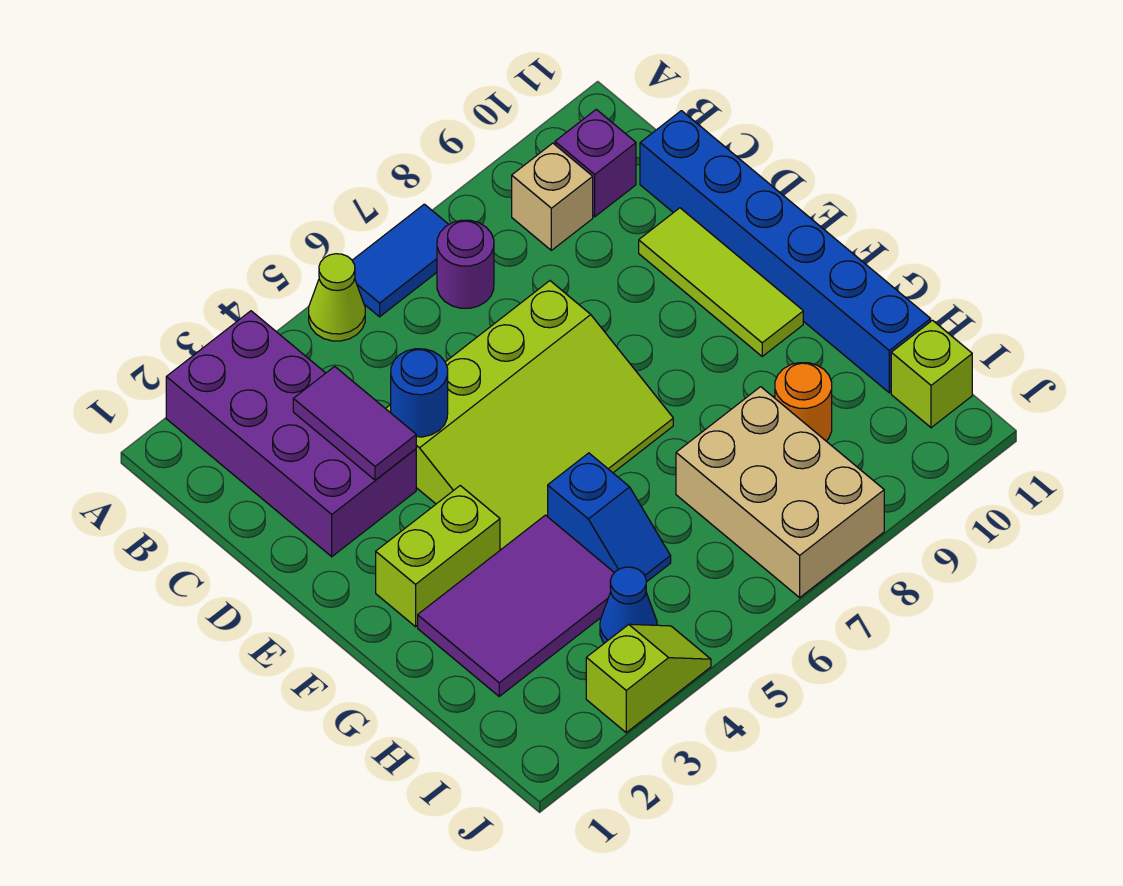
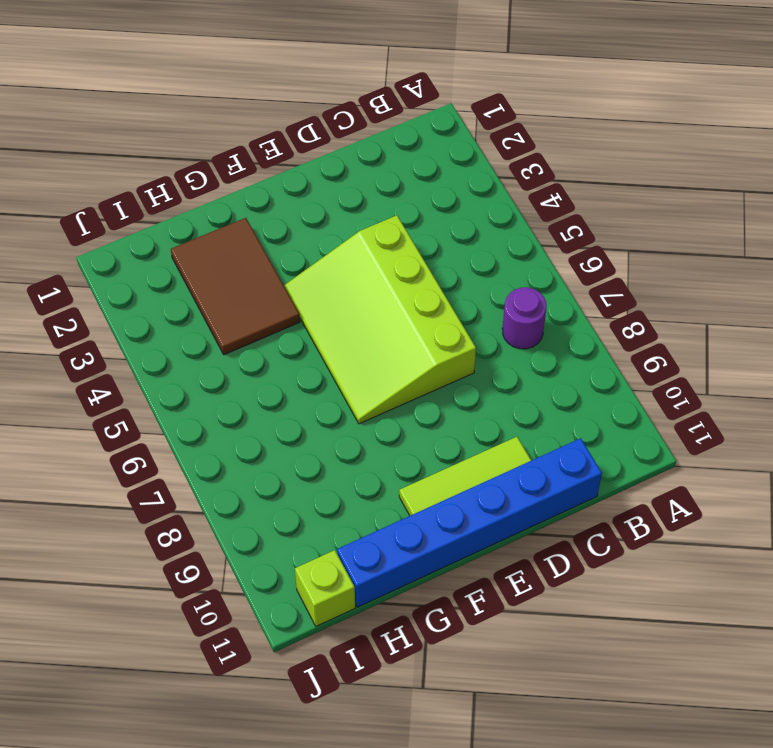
brown 2x3 tile [171,218,300,355] -> purple 2x3 tile [418,515,614,696]
none -> purple 2x4 brick [166,311,416,557]
none -> lime 1x1 cone [309,254,365,341]
none -> blue 1x2 tile [352,204,449,317]

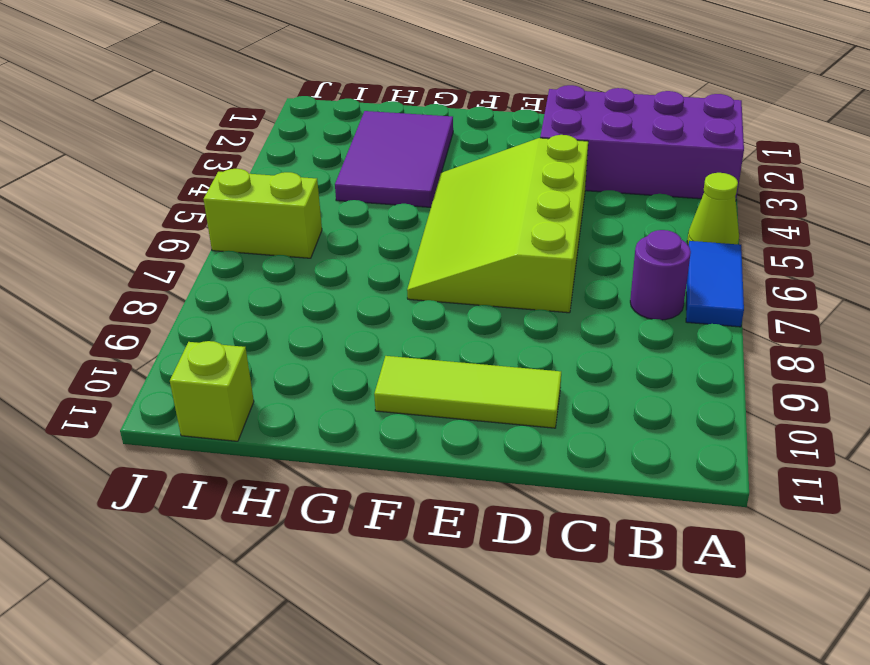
lime 1x2 brick [204,169,322,258] -> lime 1x2 brick turned to [376,486,500,627]
none -> tan 1x1 brick [512,143,593,250]
none -> purple 1x1 brick [555,109,636,217]
none -> blue 1x6 brick [640,111,931,393]

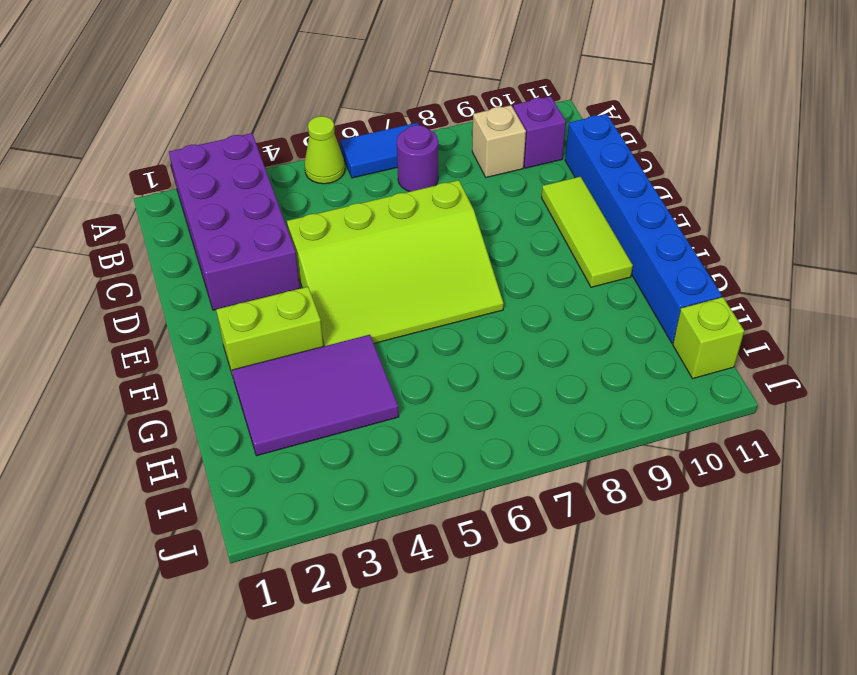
none -> blue 1x2 slope [547,453,671,582]
none -> tan 2x3 brick [676,387,884,597]
none -> orange 1x1 round brick [775,363,832,441]

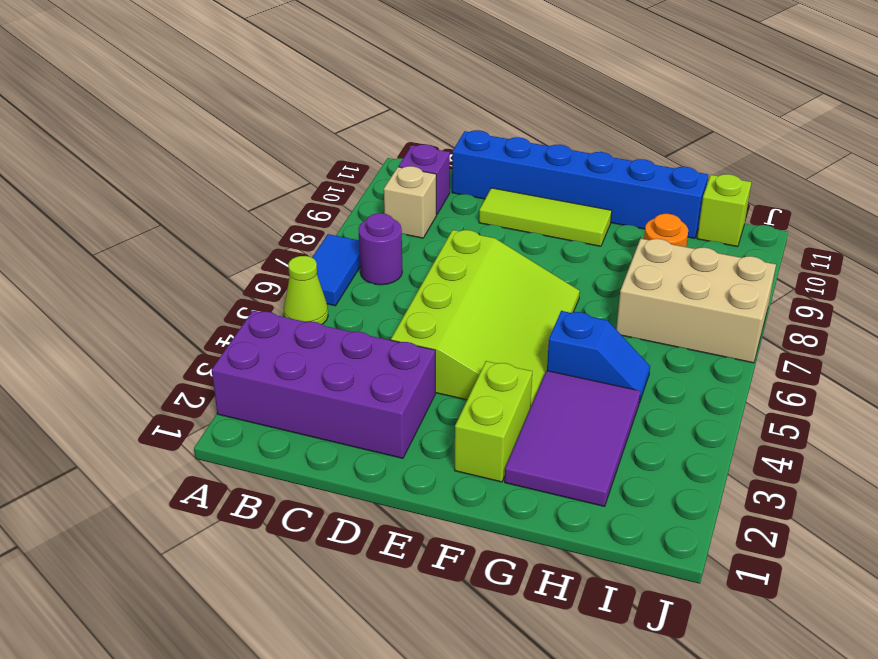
none -> blue 1x1 cone [600,567,657,643]
none -> lime 1x2 slope [586,624,711,732]
none -> purple 1x2 tile [293,366,416,480]

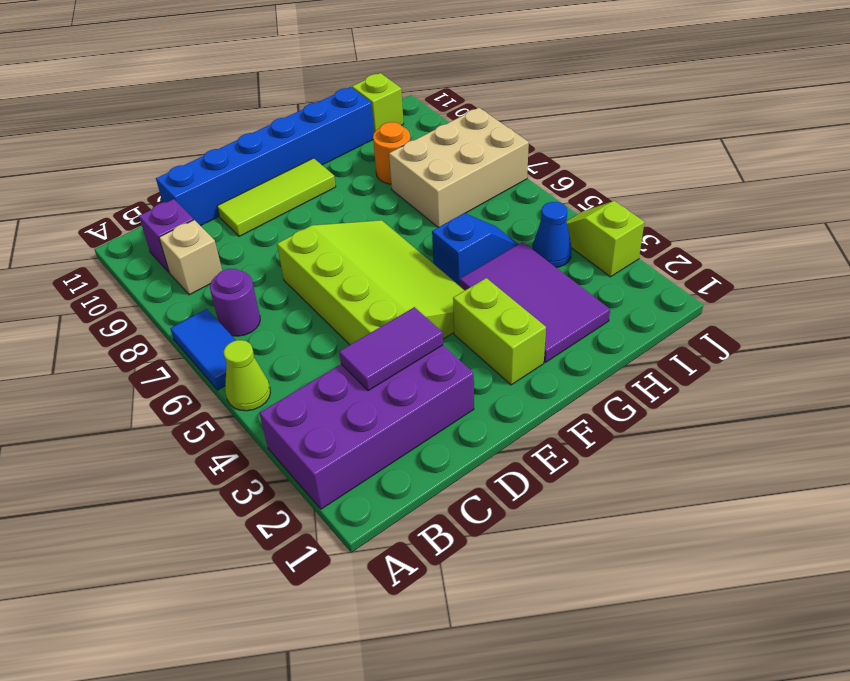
none -> blue 1x1 round brick [391,349,448,437]

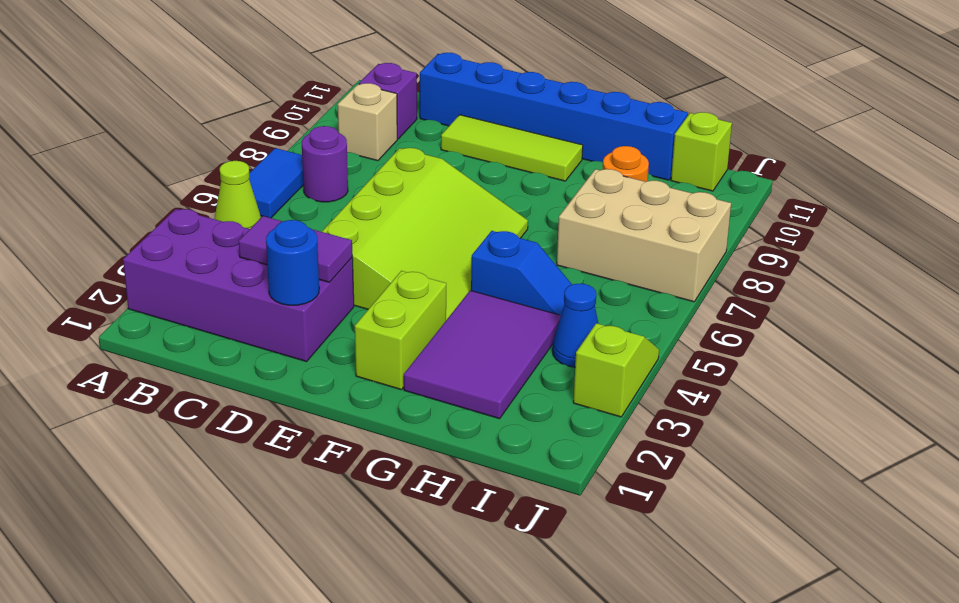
blue 1x1 round brick [266,220,319,305] -> blue 1x1 round brick moved to [391,349,448,437]

